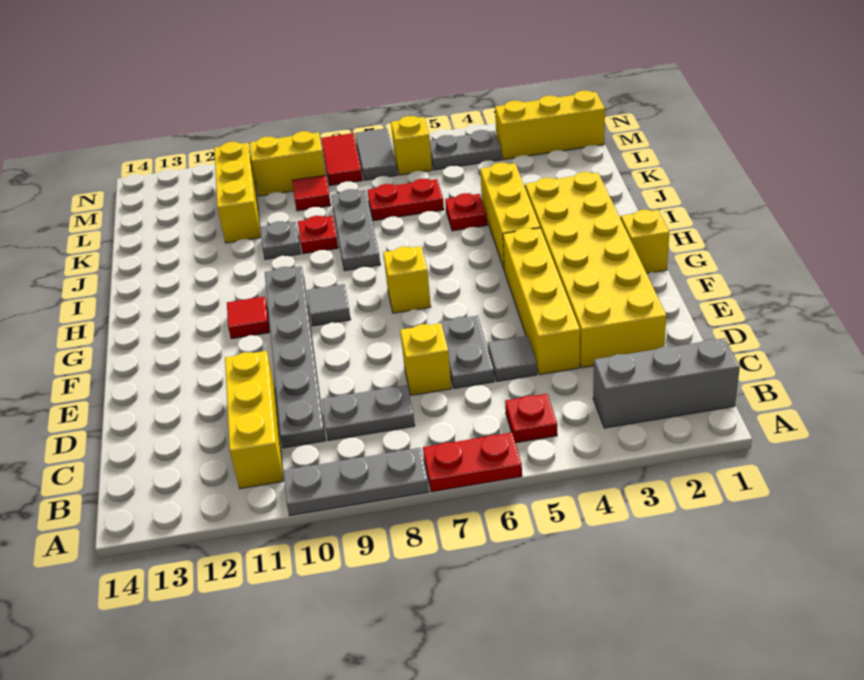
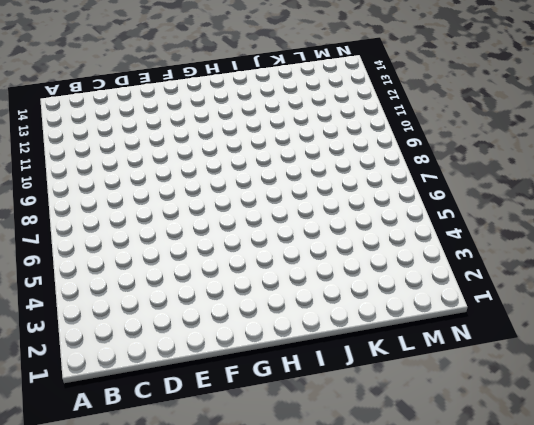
none -> red 1x2 plate [423,432,522,492]
none -> grey 1x3 plate [284,448,429,516]
none -> grey 1x3 brick [593,338,740,428]
none -> red 1x1 plate [505,394,557,443]

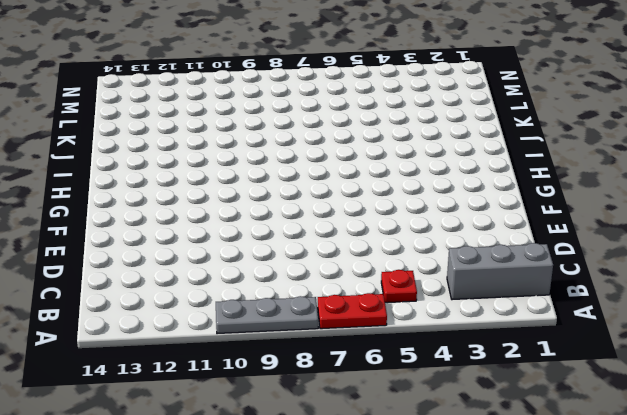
none -> yellow 1x3 brick [225,351,284,489]
none -> grey 1x2 plate [322,385,415,441]
none -> grey 1x6 plate [265,266,326,448]
none -> yellow 2x6 brick [525,172,666,368]

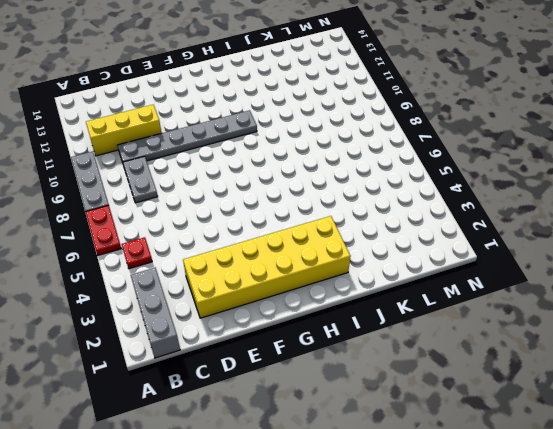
none -> yellow 1x4 brick [503,228,580,375]
none -> grey 1x1 tile [488,336,537,381]
none -> grey 1x2 plate [439,316,494,388]
none -> yellow 1x1 brick [400,323,451,395]

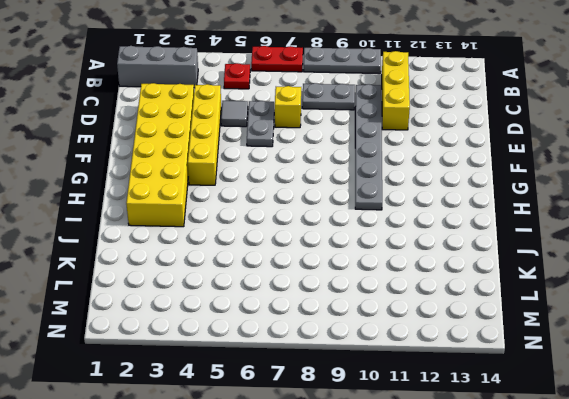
none -> yellow 1x1 brick [621,210,669,273]
none -> yellow 1x1 brick [383,246,431,313]
none -> grey 1x1 tile [307,284,351,326]
none -> red 1x1 tile [227,297,270,339]

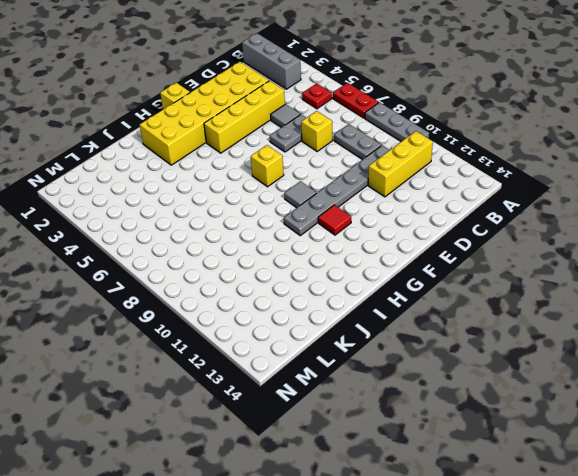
none -> yellow 1x3 brick [480,163,540,269]
none -> grey 1x3 plate [331,189,380,271]
none -> red 1x1 plate [445,193,487,231]
none -> red 1x1 plate [298,216,338,254]

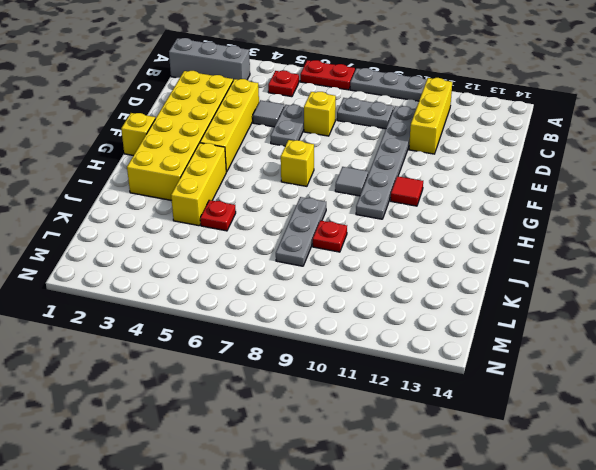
none -> grey 1x1 plate [260,221,301,259]
none -> red 1x2 plate [367,179,444,221]
none -> yellow 1x3 brick [214,142,261,243]
none -> red 1x1 tile [292,175,331,211]

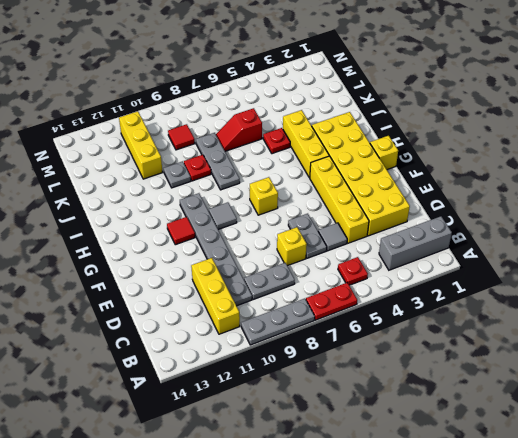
red 1x2 slope [216,108,262,151] -> red 1x2 plate [367,179,444,221]
none -> yellow 1x3 brick [495,91,605,160]
none -> grey 1x2 plate [430,130,501,170]
none -> yellow 1x1 brick [391,116,432,175]
none -> grey 1x2 tile [355,128,397,180]

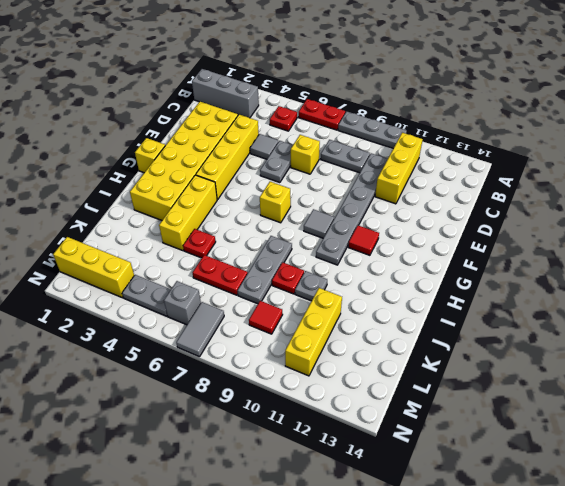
grey 1x1 brick [164,281,201,325] -> yellow 1x1 brick [391,116,432,175]
none -> red 1x2 tile [321,133,362,186]
none -> yellow 1x2 brick [250,131,326,196]

